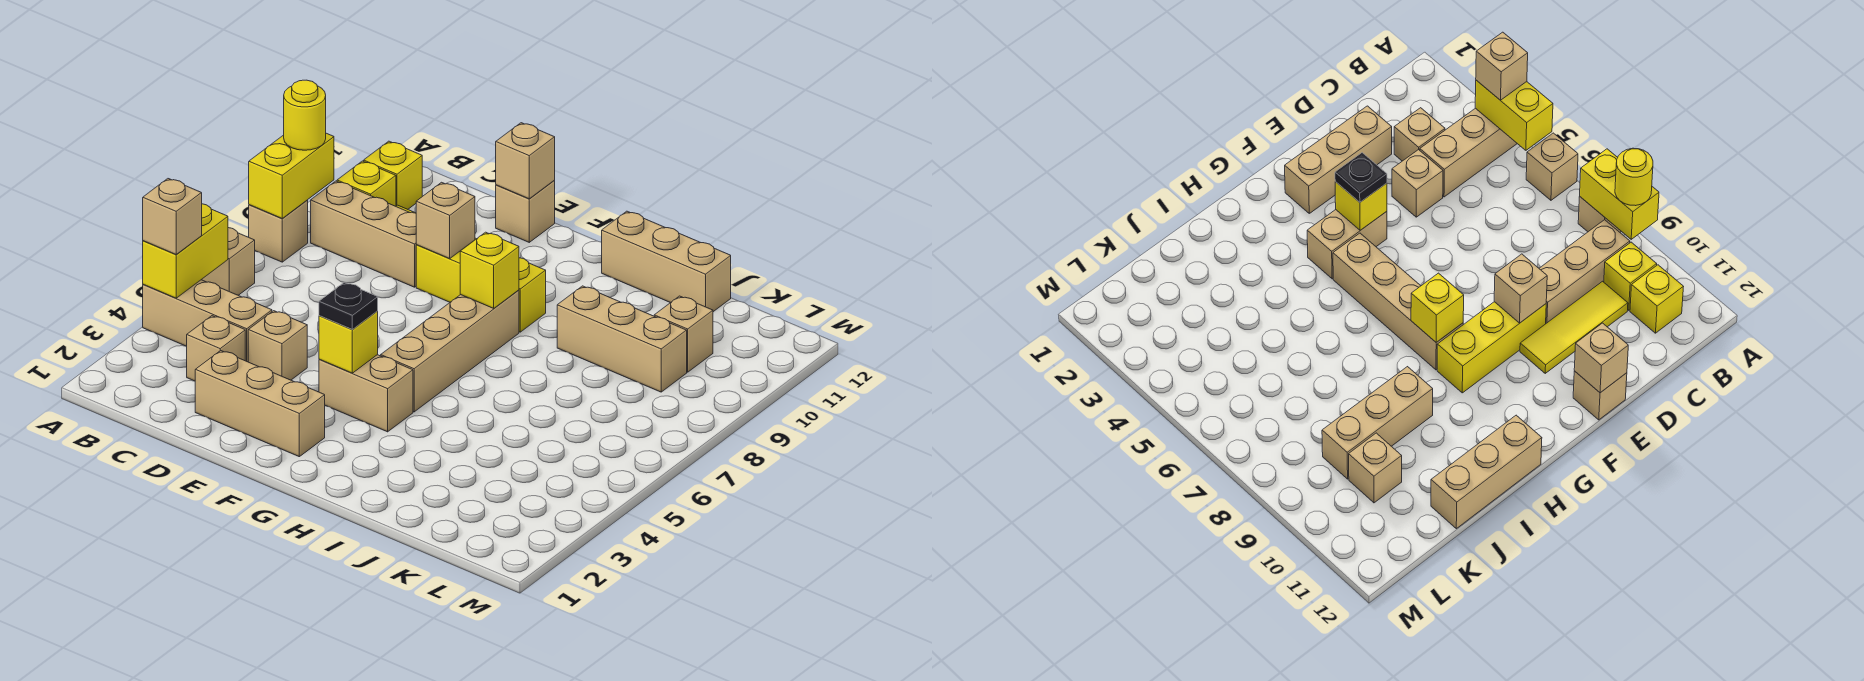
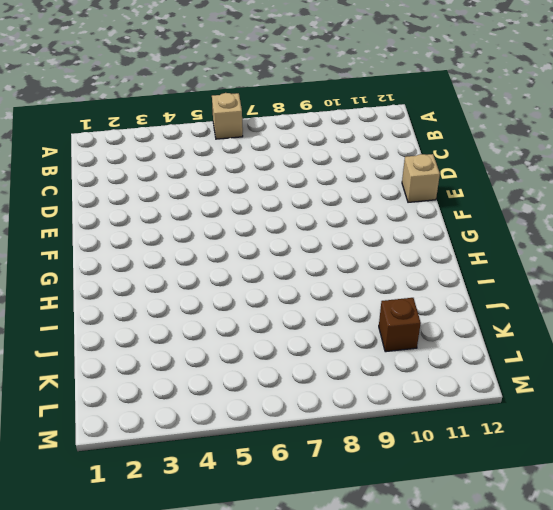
brown 1x1 brick [379,298,421,352] -> tan 1x1 brick [654,296,713,372]
none -> tan 1x3 brick [143,280,272,362]
none -> tan 1x1 brick [249,200,308,262]
none -> tan 1x3 brick [311,181,416,287]

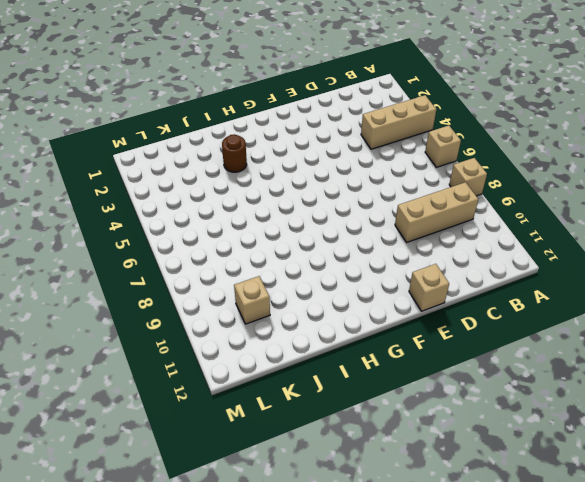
brown 1x1 round brick [222,134,247,172] -> none
none -> yellow 1x1 brick [337,161,396,206]
none -> yellow 1x1 brick [364,141,422,209]
none -> tan 1x1 brick [186,316,245,381]

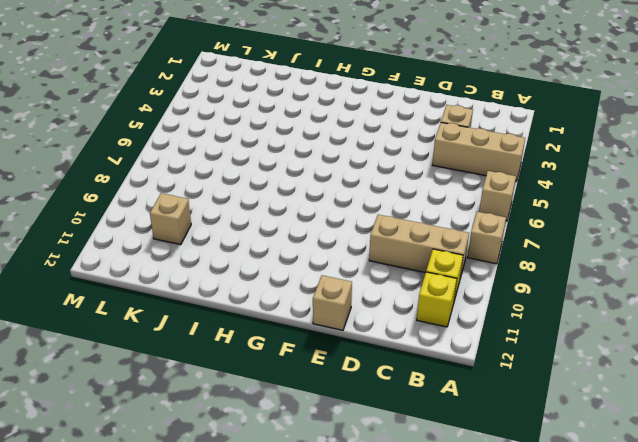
none -> yellow 1x3 tile [1520,281,1628,373]
none -> tan 1x3 brick [195,350,325,457]
none -> tan 1x1 brick [248,311,307,380]

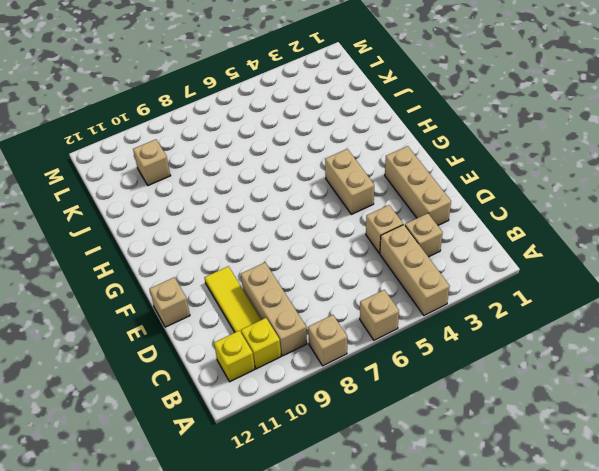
none -> yellow 1x3 brick [416,245,546,332]
none -> tan 1x4 brick [381,290,519,412]
none -> tan 1x3 brick [602,211,731,312]

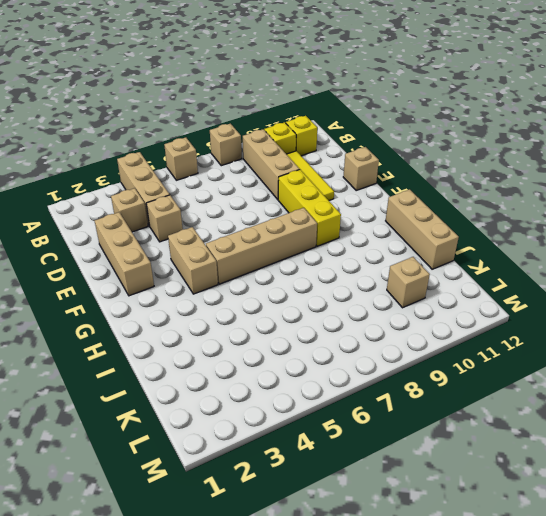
none -> tan 1x3 brick [557,286,687,392]
none -> yellow 1x2 brick [143,204,228,298]
none -> yellow 1x2 brick [249,133,334,219]

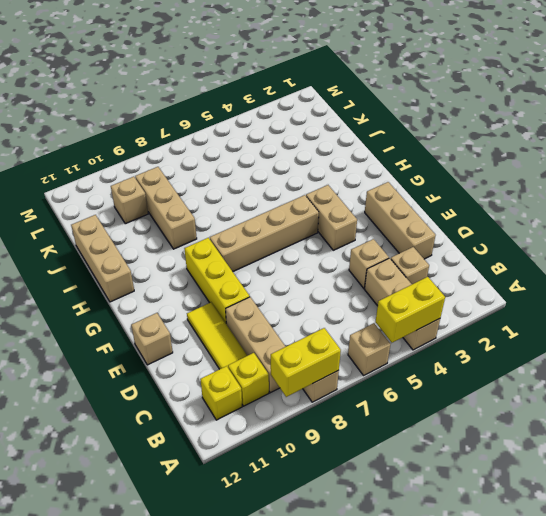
none -> tan 1x1 brick [416,182,475,258]
none -> tan 1x1 brick [496,123,555,199]
none -> yellow 1x1 brick [319,311,378,373]

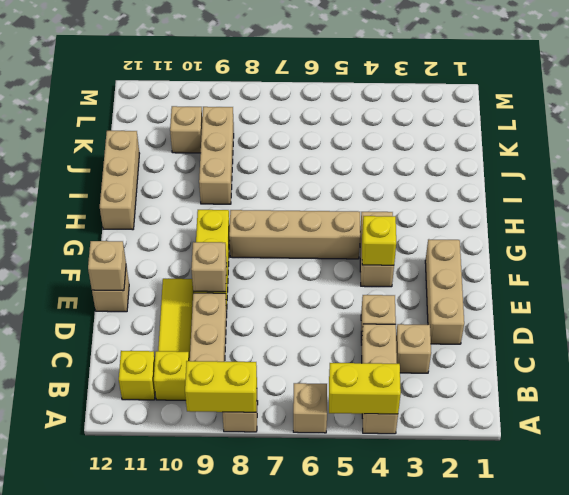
none -> yellow 1x1 brick [460,232,519,308]
none -> tan 1x1 brick [143,179,202,255]
none -> yellow 1x1 round brick [284,80,326,150]

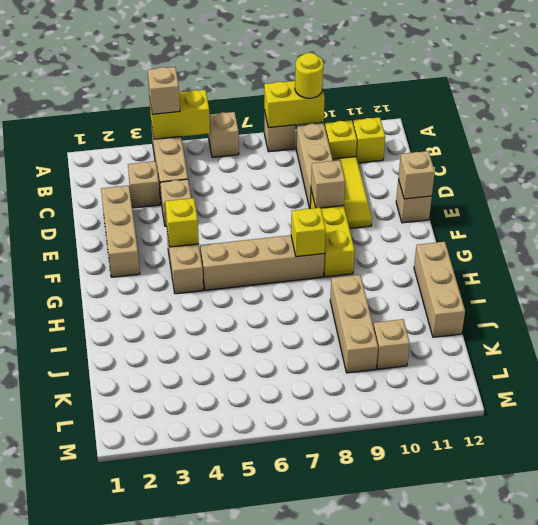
none -> black 1x1 plate [319,282,378,329]

